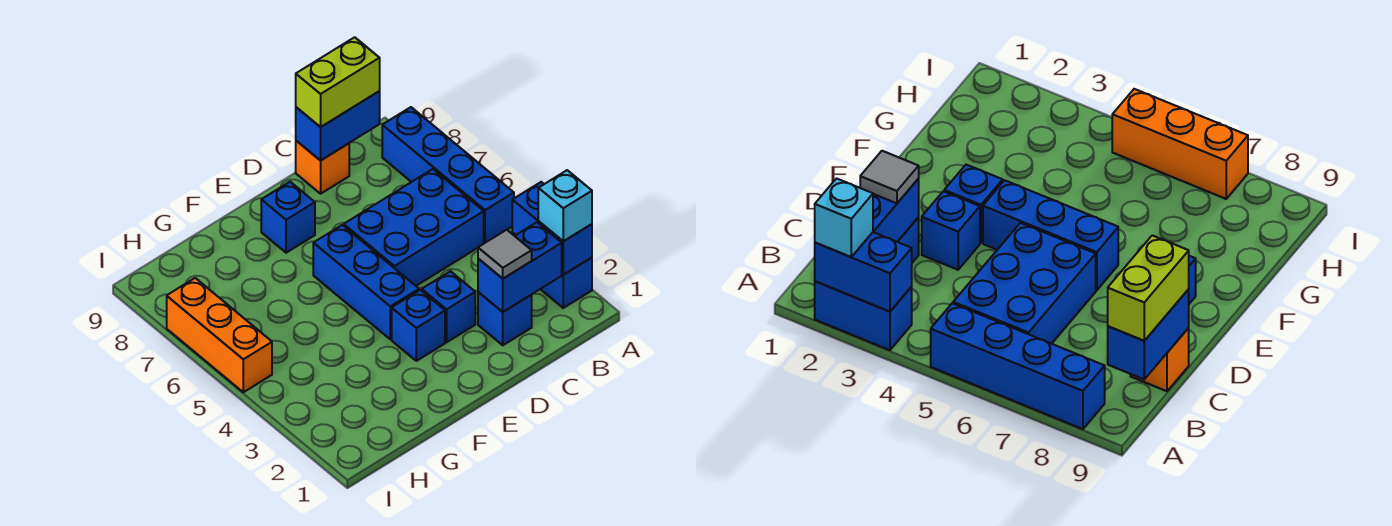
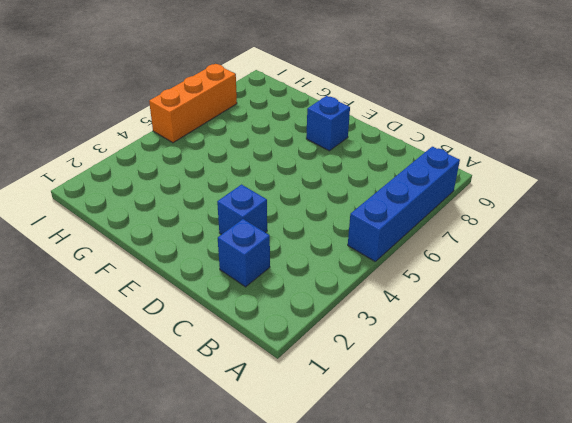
none -> blue 1x2 brick [512,233,592,308]
none -> blue 2x3 brick [344,169,484,286]
none -> orange 1x1 brick [296,141,349,194]

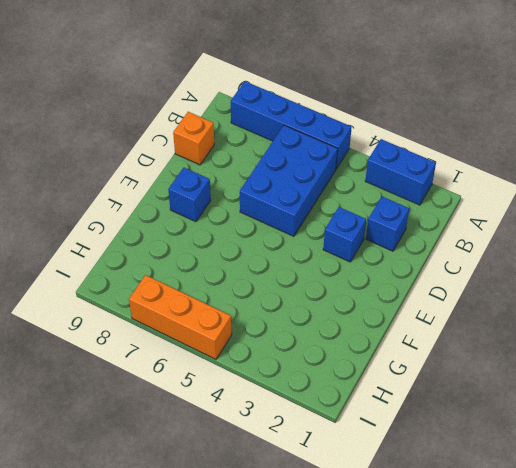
none -> blue 1x1 brick [392,290,445,361]
none -> blue 1x3 brick [313,225,419,339]
none -> blue 1x2 brick [512,182,592,275]

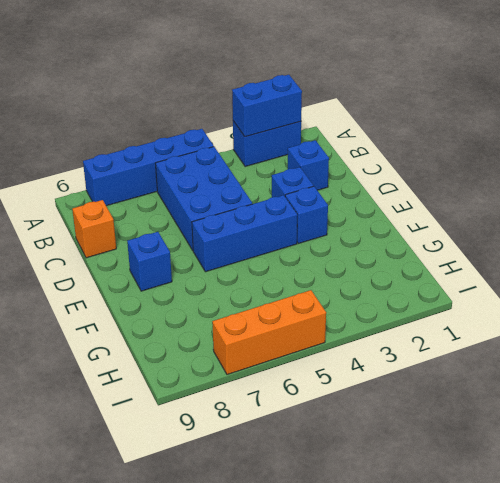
none -> blue 1x2 brick [478,222,562,312]
none -> blue 1x2 brick [296,91,380,161]
none -> cyan 1x1 brick [538,170,592,241]

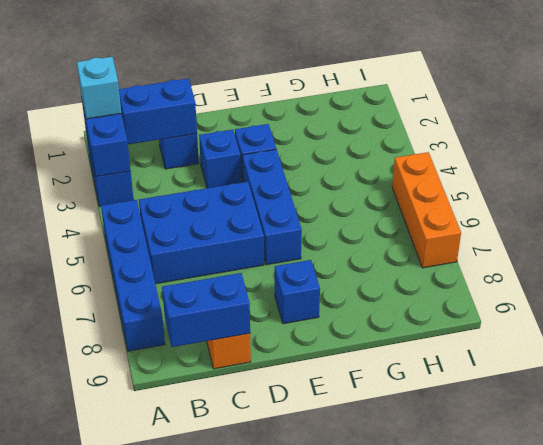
none -> lime 1x2 brick [296,37,380,127]
none -> grey 1x1 tile [478,230,532,279]

